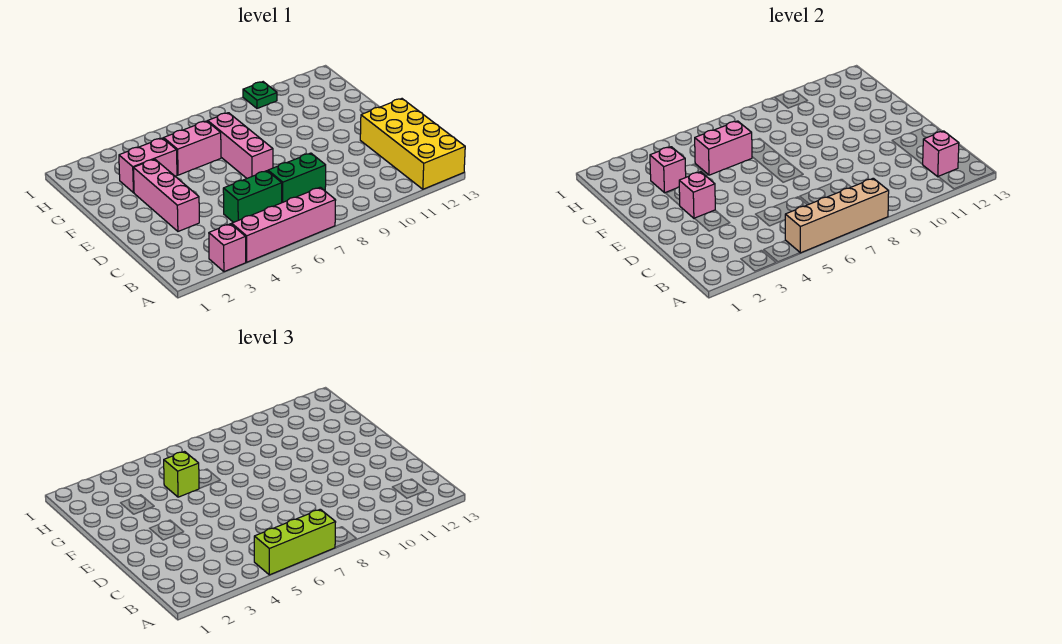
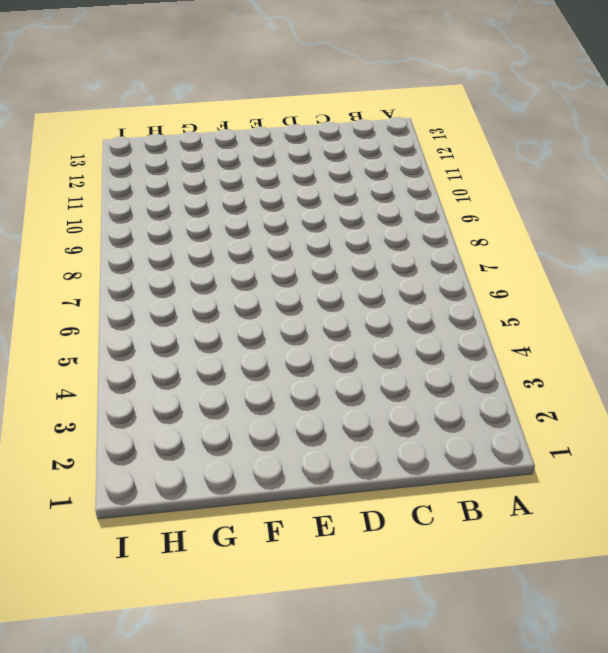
none -> pink 1x1 brick [209,224,246,272]
none -> pink 1x4 brick [232,187,336,262]
none -> yellow 2x4 brick [360,99,465,189]

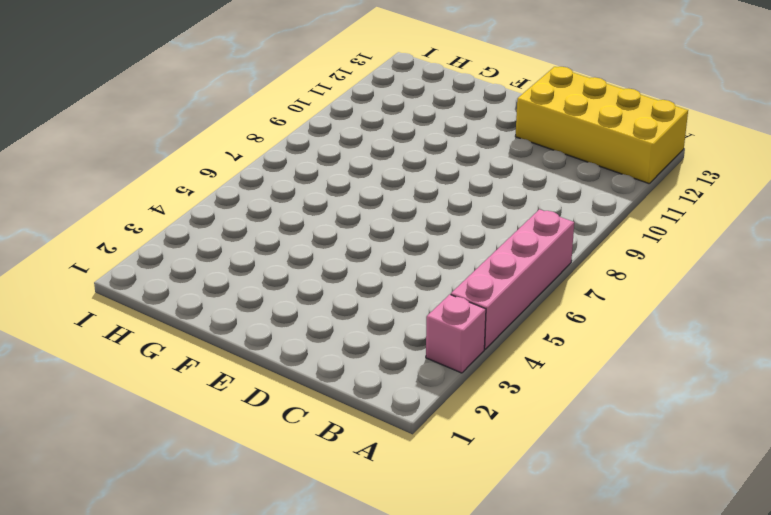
none -> green 1x2 brick [223,171,282,222]
none -> green 1x2 brick [268,153,326,203]
none -> pink 1x3 brick [133,159,199,231]

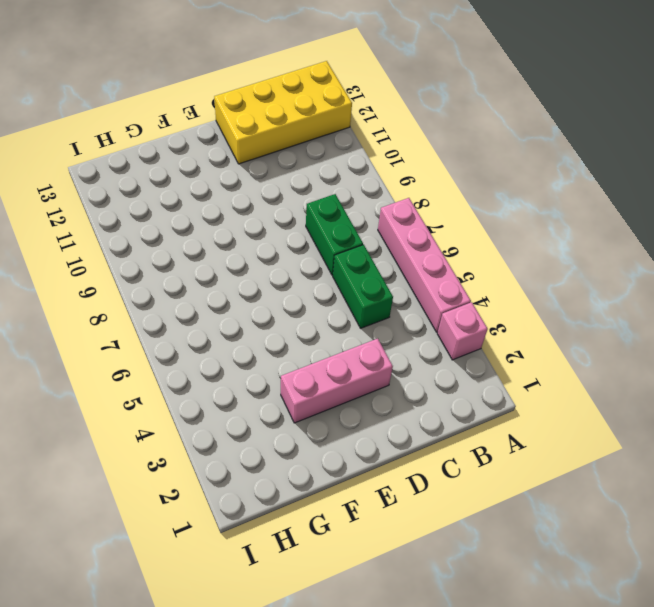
none -> pink 1x3 brick [208,113,273,178]
none -> pink 1x2 brick [119,138,177,193]
none -> pink 1x2 brick [164,121,221,175]

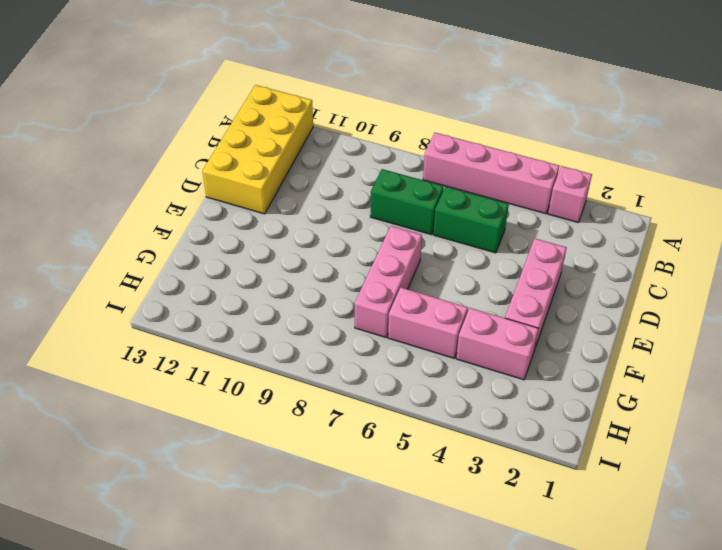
none -> green 1x1 plate [243,82,277,108]
none -> tan 1x4 brick [785,178,889,253]
none -> pink 1x1 brick [923,131,959,177]

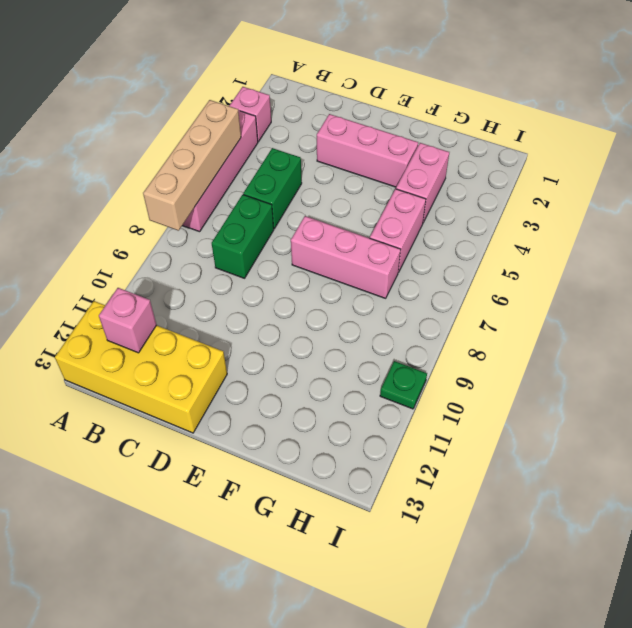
none -> pink 1x1 brick [679,172,715,219]
none -> pink 1x1 brick [650,147,686,193]
none -> pink 1x2 brick [695,121,752,175]

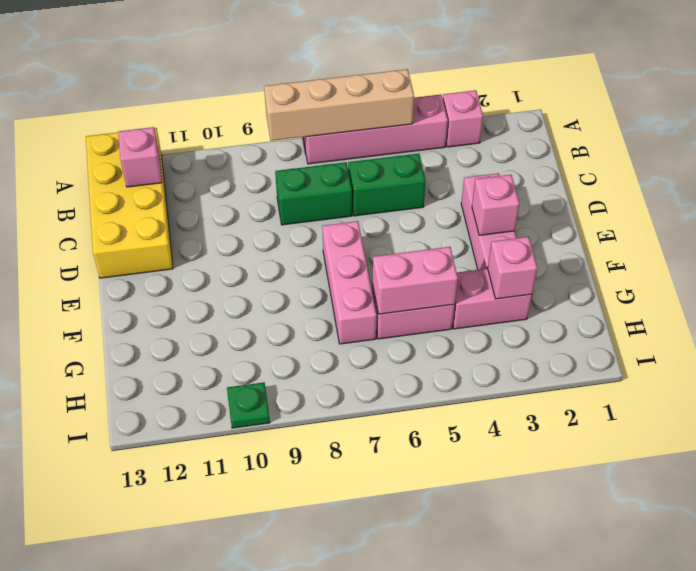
none -> lime 1x3 brick [254,509,336,575]
none -> lime 1x1 brick [164,452,199,497]

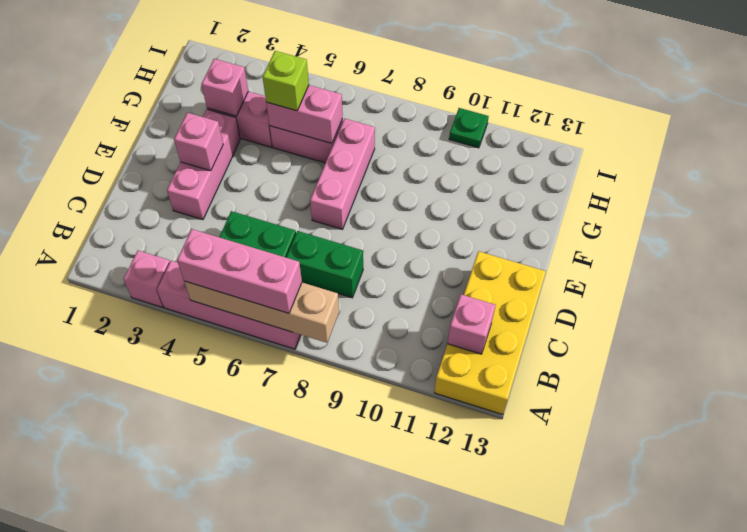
pink 1x3 brick [177,229,302,313] -> lime 1x3 brick [254,509,336,575]

